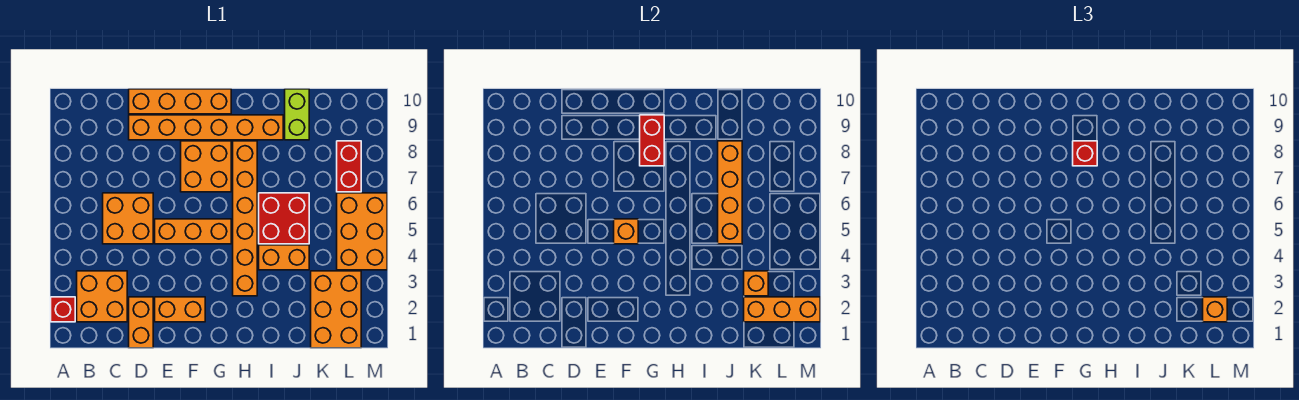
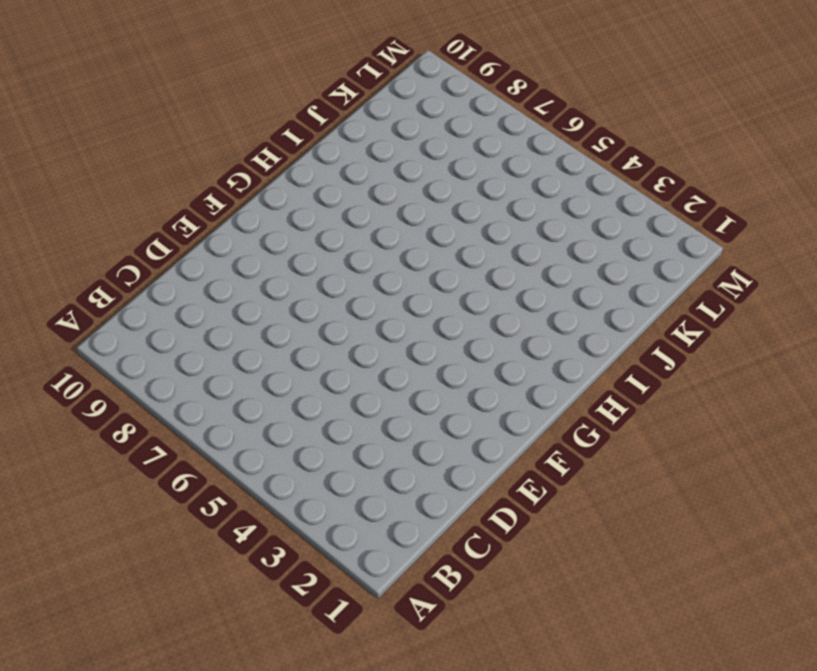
none -> red 1x1 brick [51,297,75,322]
none -> orange 2x2 brick [77,271,127,322]
none -> orange 2x2 brick [103,193,153,244]

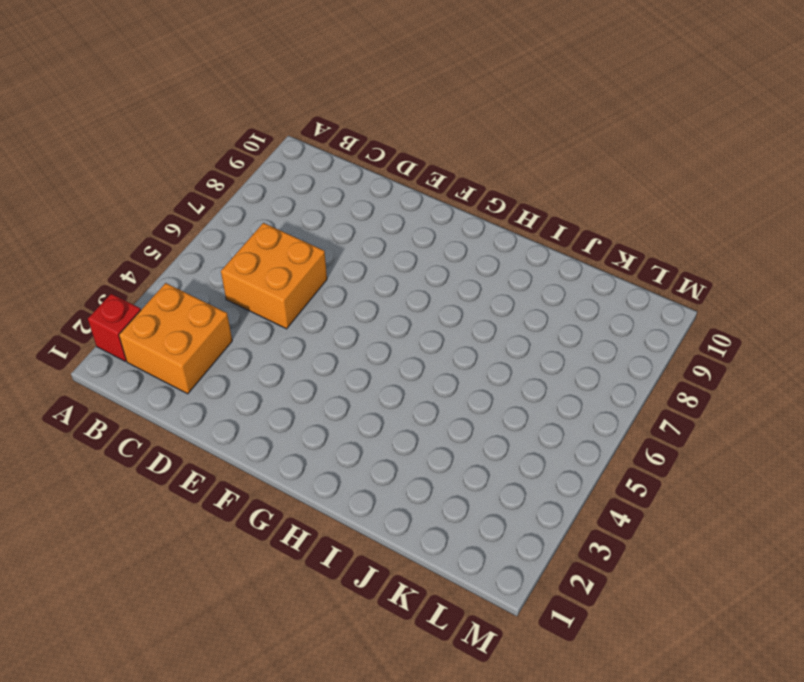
none -> orange 1x2 brick [129,297,153,348]
none -> orange 1x6 brick [129,115,283,140]
none -> orange 1x4 brick [129,89,231,114]

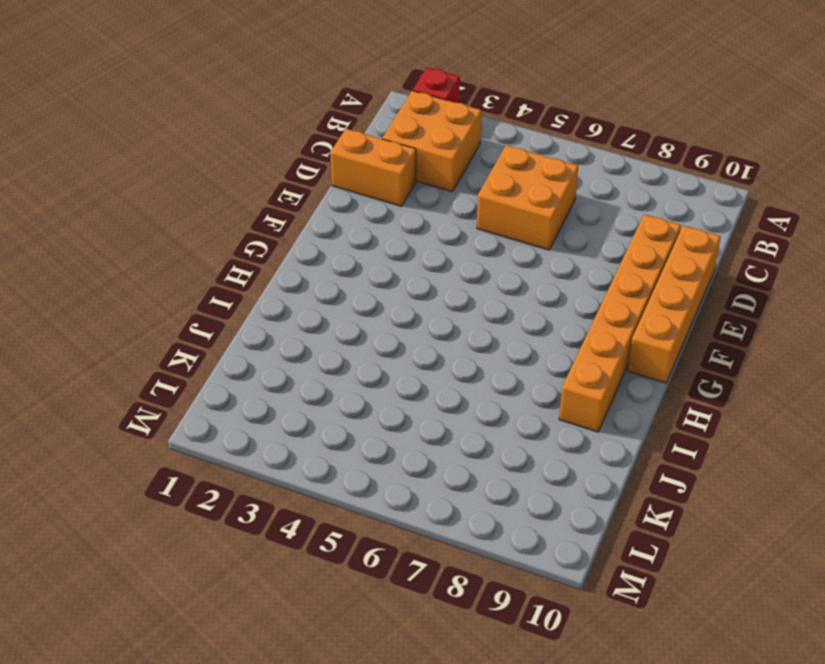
none -> orange 1x2 brick [155,297,205,322]
none -> orange 1x3 brick [155,219,231,244]
none -> orange 2x2 brick [181,141,231,192]

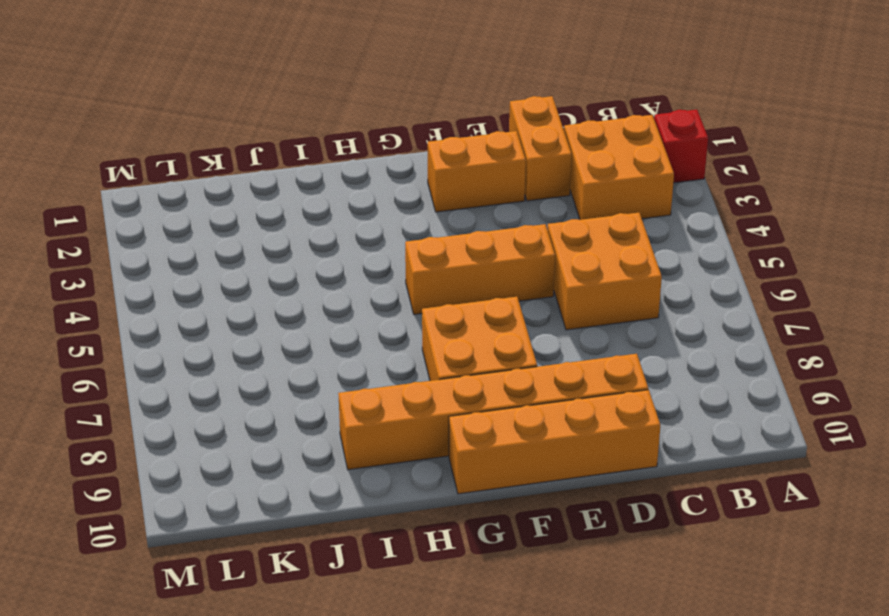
none -> orange 1x6 brick [233,141,257,296]
none -> orange 1x2 brick [259,245,309,270]
none -> red 2x2 brick [259,193,309,244]

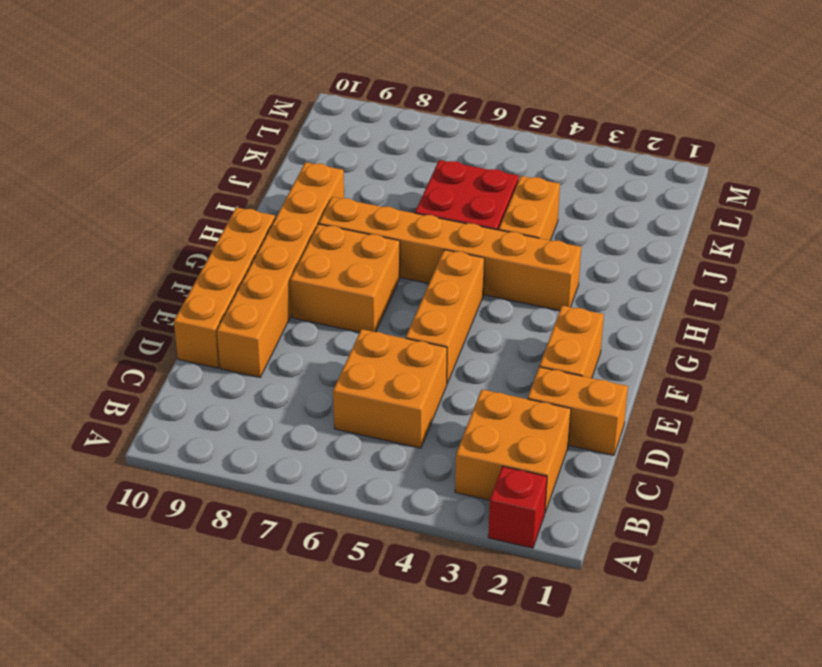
none -> lime 1x2 brick [285,89,309,140]
none -> orange 2x3 brick [311,271,361,348]
none -> orange 2x3 brick [337,193,387,270]

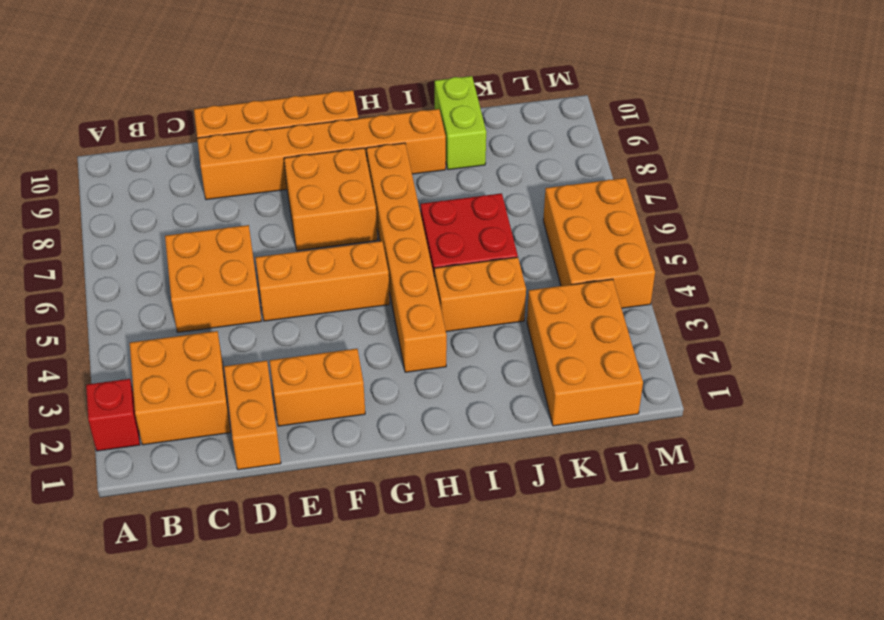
none -> red 1x2 brick [337,141,361,192]
none -> orange 1x1 brick [614,219,638,244]
none -> red 1x2 brick [640,115,664,166]

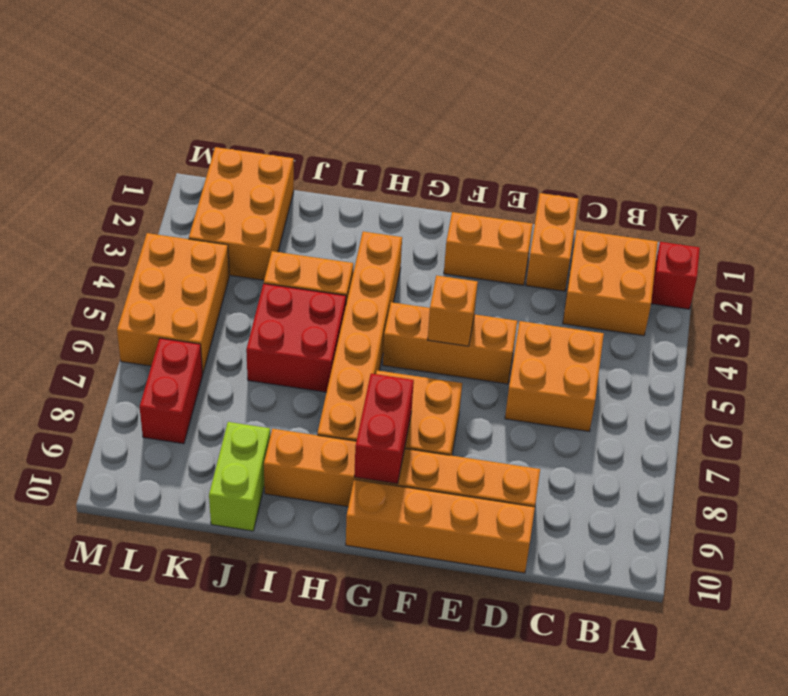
none -> orange 1x4 brick [718,141,742,244]
none -> orange 1x3 brick [744,297,820,322]
none -> orange 1x1 brick [744,271,768,296]

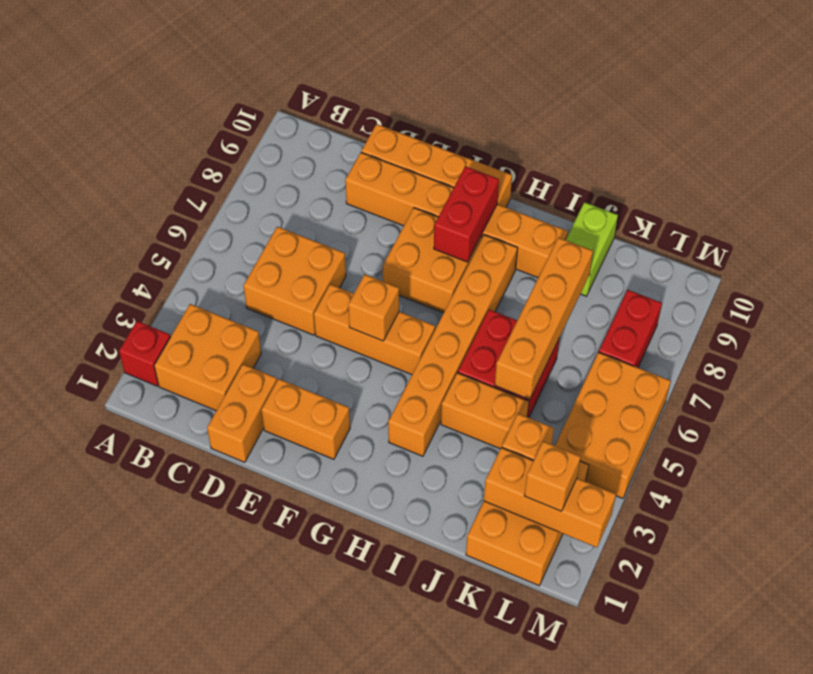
none -> red 1x1 brick [1073,141,1097,166]

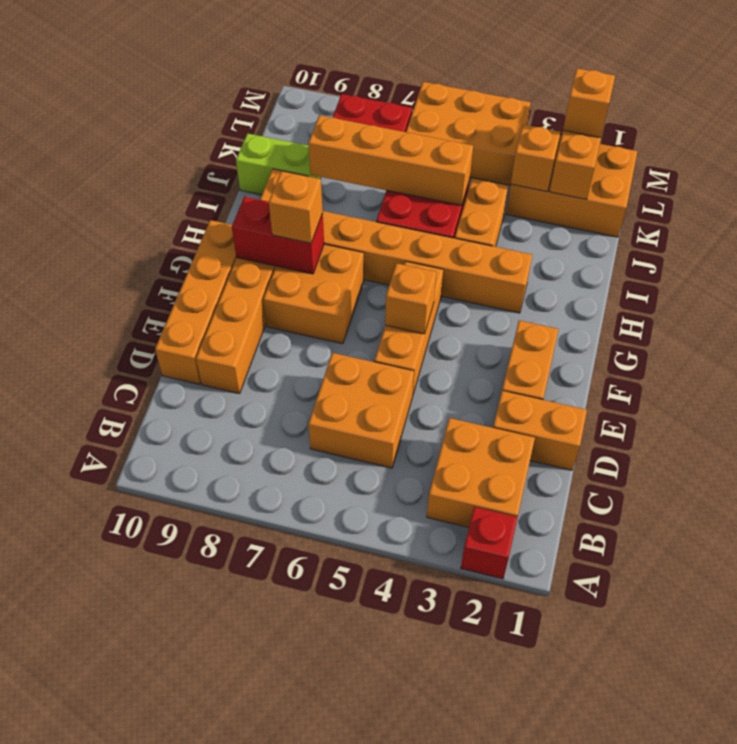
orange 1x1 brick [269,171,323,243] -> red 1x1 brick [1073,141,1097,166]

